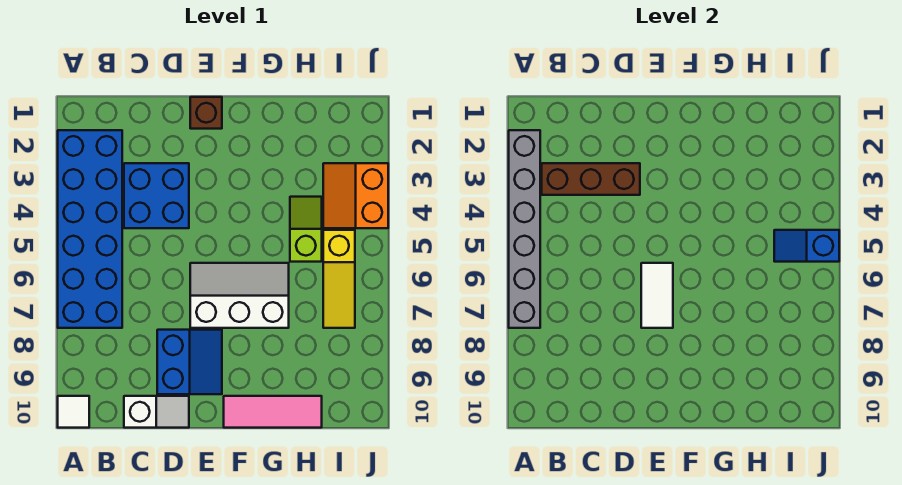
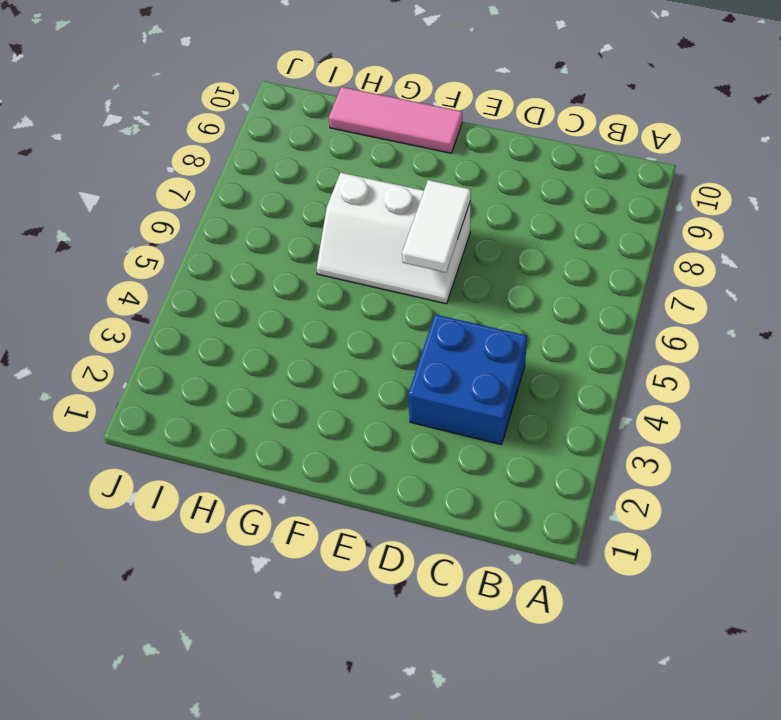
none -> blue 2x6 brick [58,130,122,328]
none -> white 1x1 tile [58,396,89,428]
none -> white 1x2 slope [124,396,189,428]

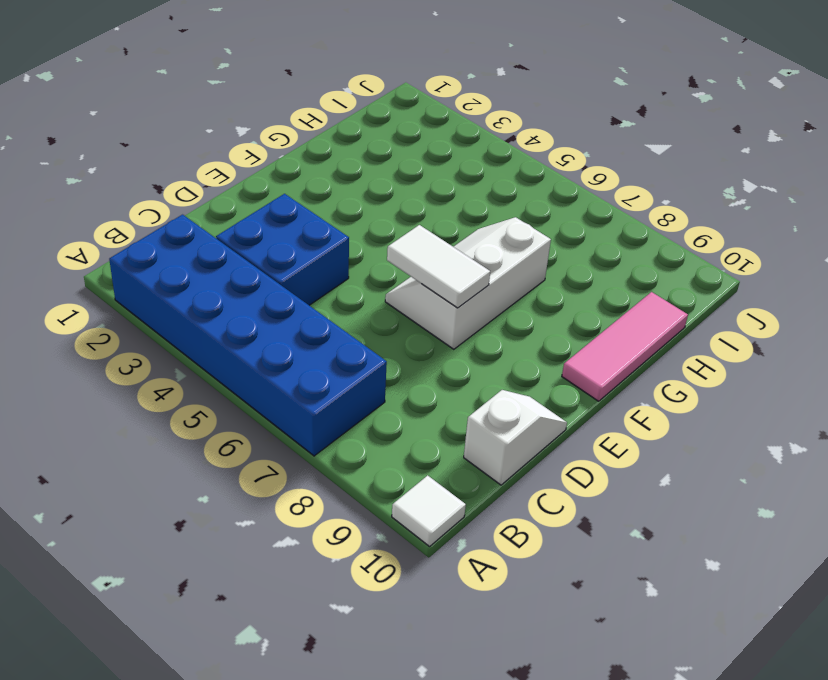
none -> blue 2x2 slope [157,330,222,394]
none -> brown 1x1 brick [190,97,222,129]
none -> lime 1x2 slope [290,197,322,262]

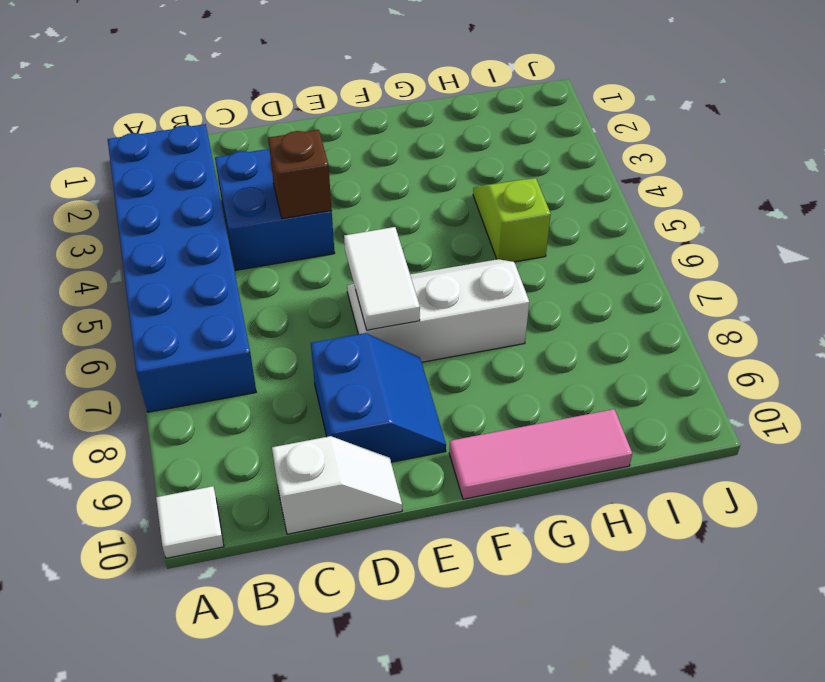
brown 1x1 brick [268,130,332,219] -> brown 1x1 brick moved to [190,97,222,129]
none -> orange 2x2 slope [323,163,388,228]
none -> yellow 1x3 slope [323,230,355,328]
none -> grey 1x6 brick [509,130,540,328]

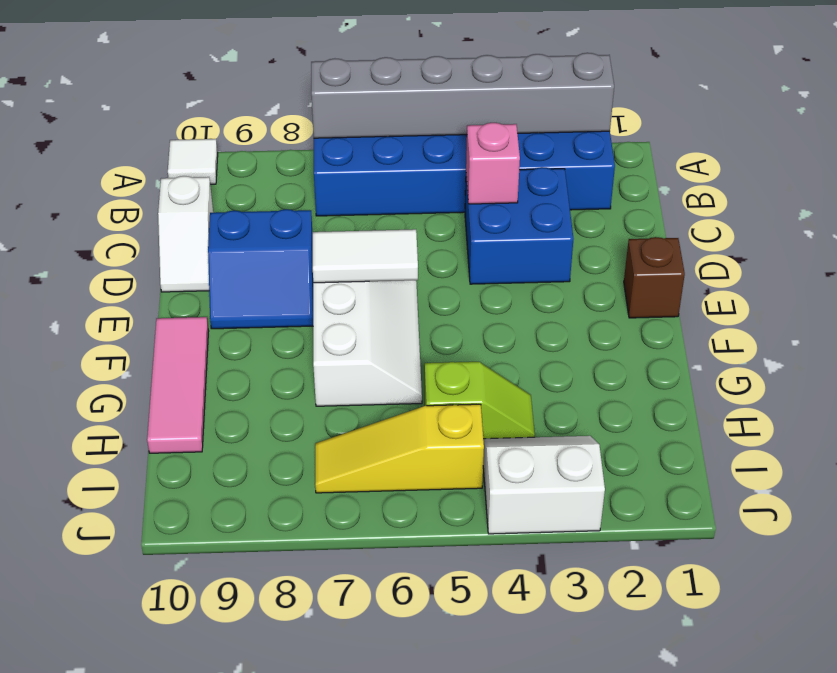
pink 1x1 brick [466,123,520,204] -> none
white 2x2 slope [483,436,605,534] -> orange 2x2 slope [323,163,388,228]
none -> brown 1x3 brick [542,163,640,195]
none -> blue 1x2 slope [774,230,839,262]

